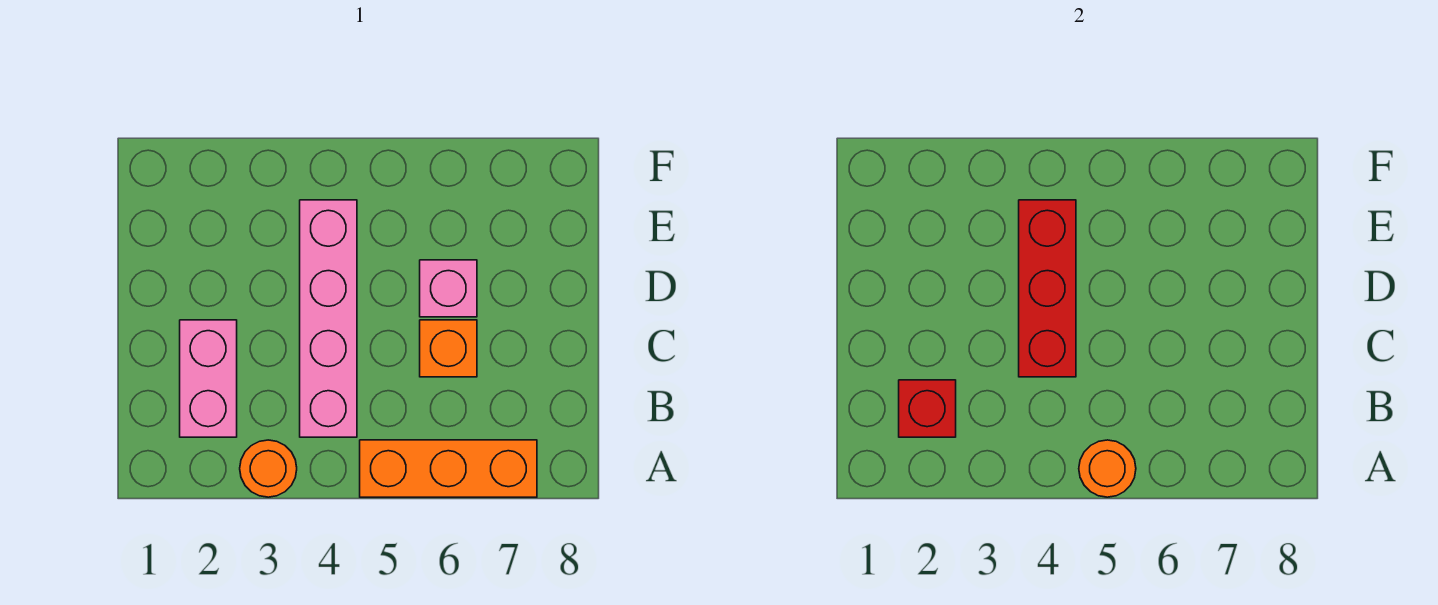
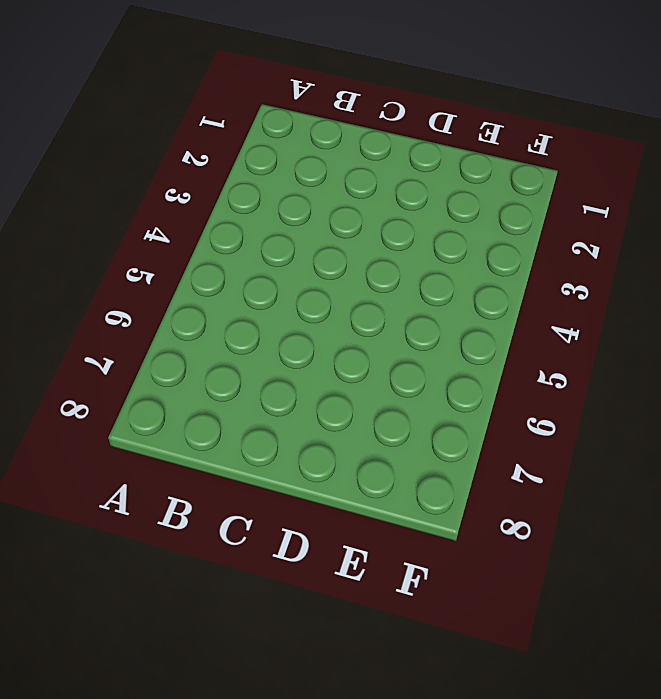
none -> orange 1x1 round brick [240,440,297,497]
none -> orange 1x3 brick [360,440,537,497]

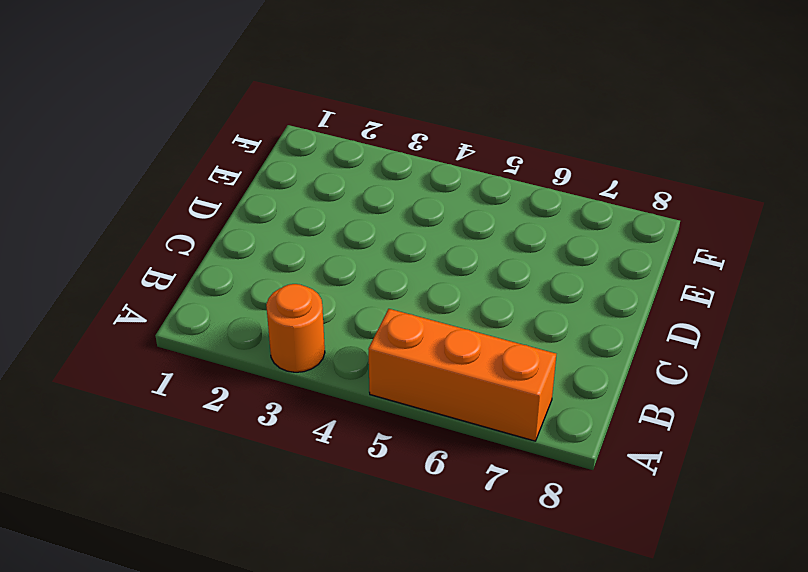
none -> pink 1x2 brick [180,320,237,437]
none -> pink 1x4 brick [300,200,357,437]

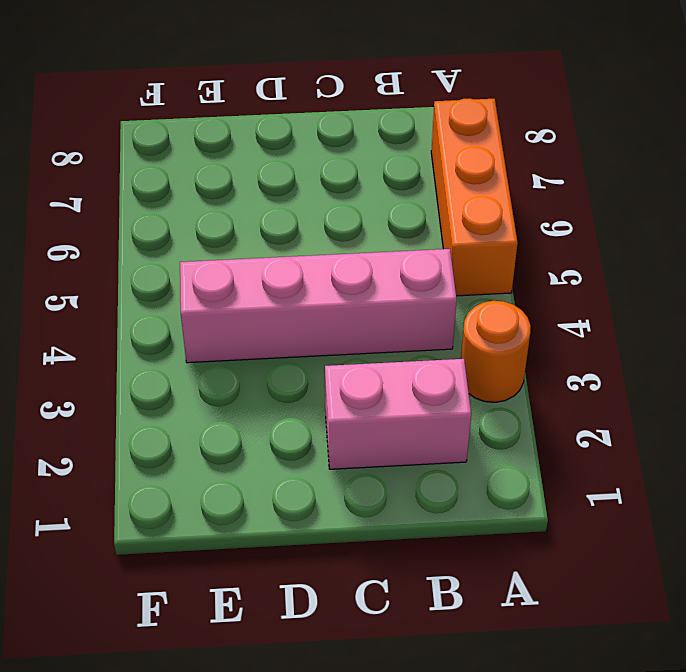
none -> orange 1x1 brick [420,320,477,377]
none -> pink 1x1 brick [420,260,477,317]

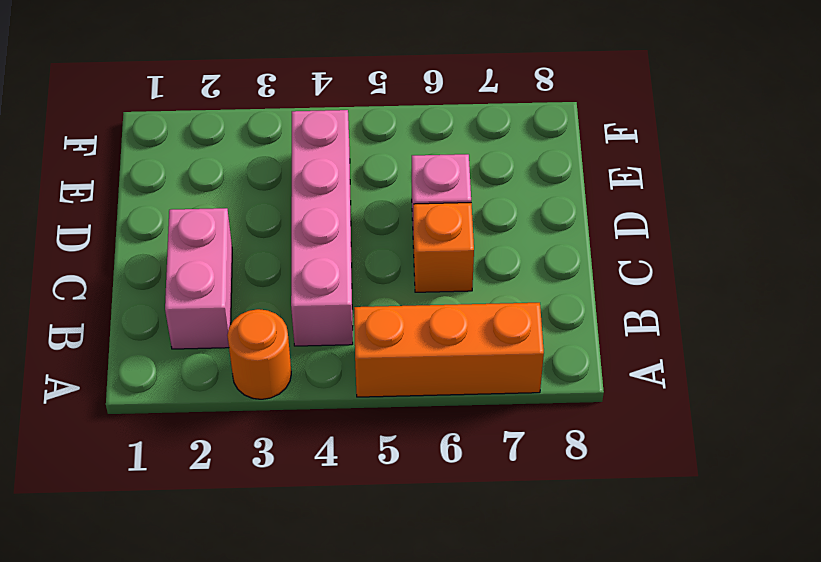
none -> orange 1x1 round brick [1079,440,1136,497]
none -> red 1x1 brick [899,380,956,437]

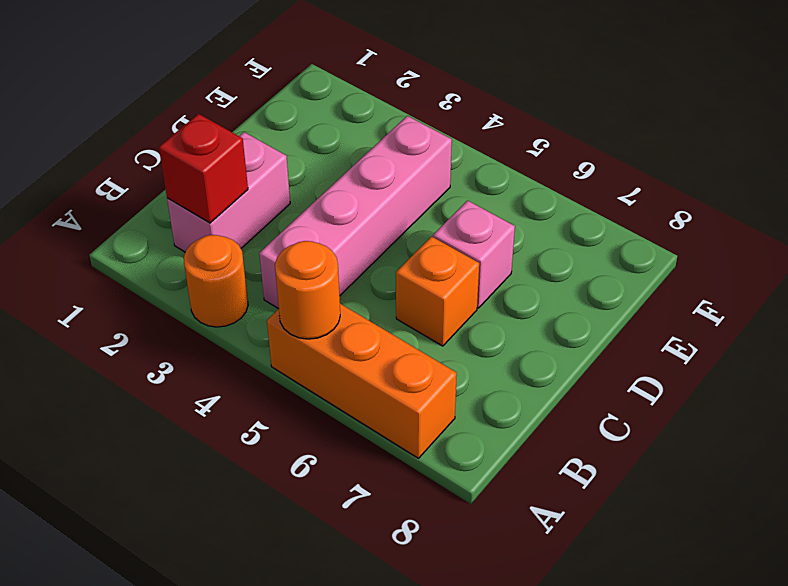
none -> red 1x3 brick [1019,200,1076,377]

